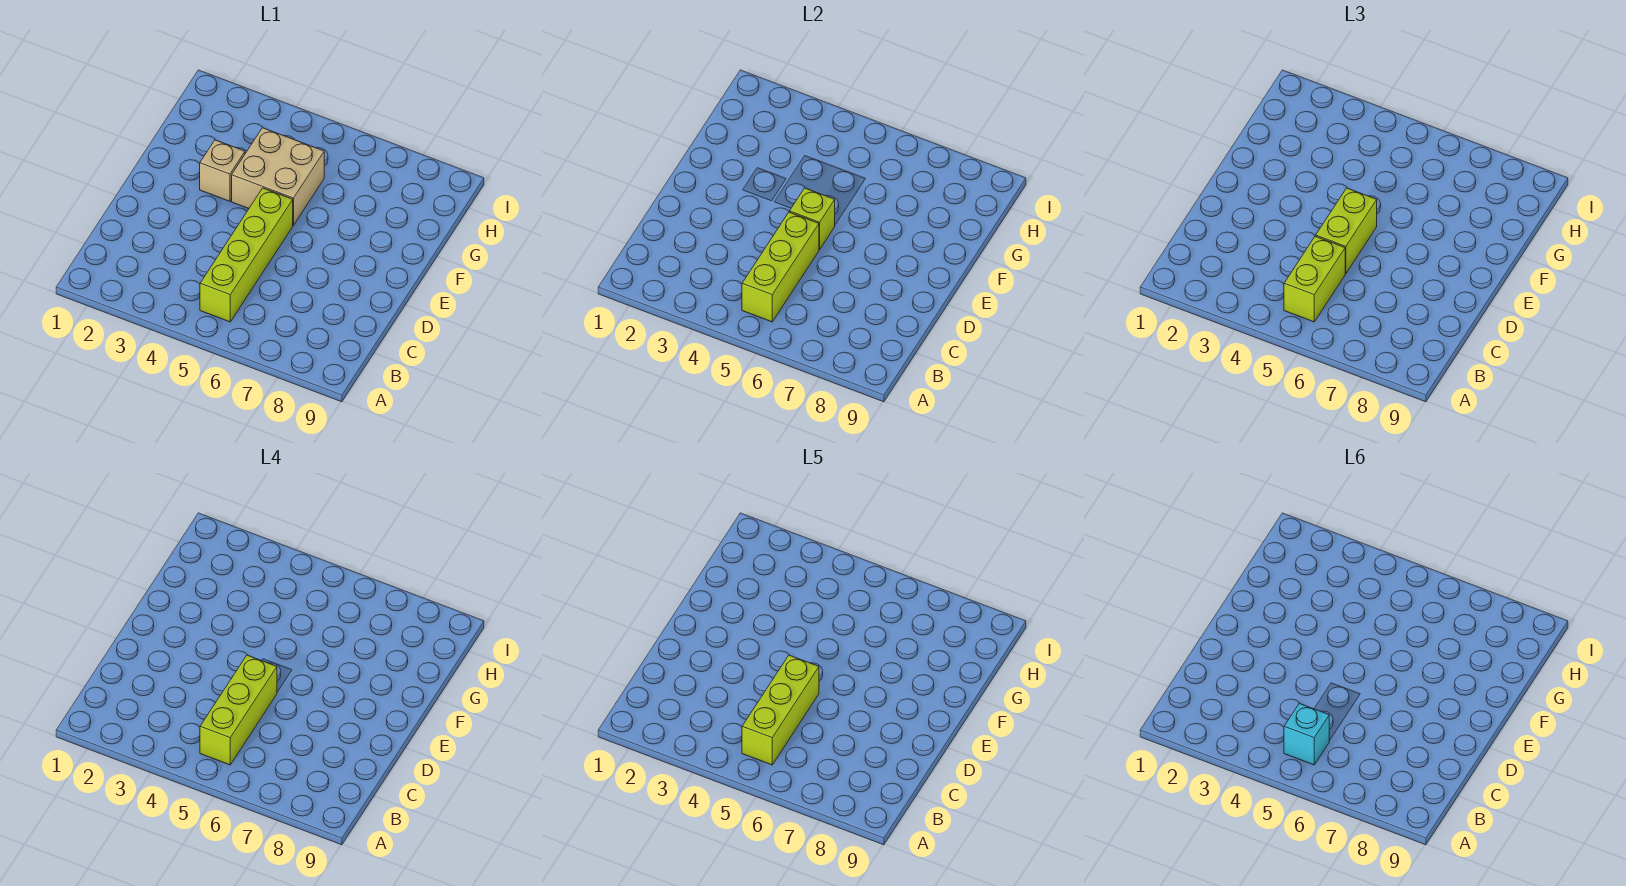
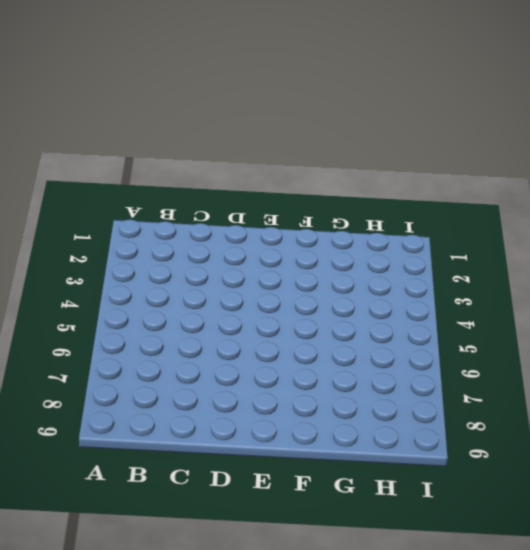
none -> lime 1x4 brick [200,188,293,322]
none -> tan 1x1 brick [200,140,245,201]

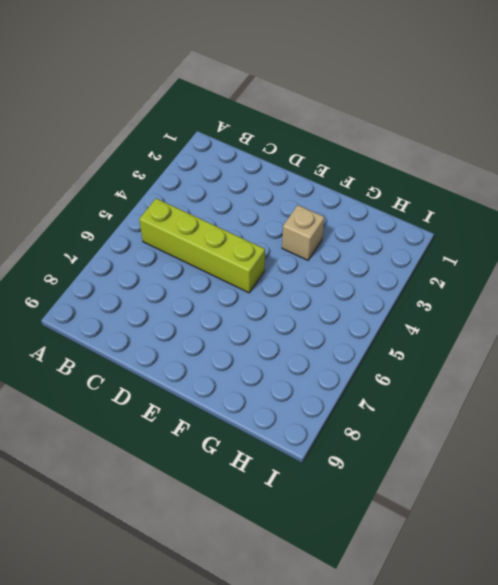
none -> tan 2x2 brick [232,128,324,225]
none -> lime 1x3 brick [742,212,819,322]

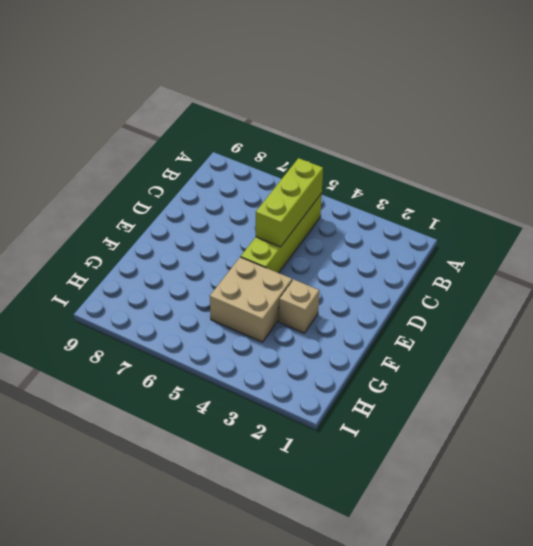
none -> lime 1x1 brick [790,188,835,250]
none -> lime 1x2 brick [1284,236,1345,322]

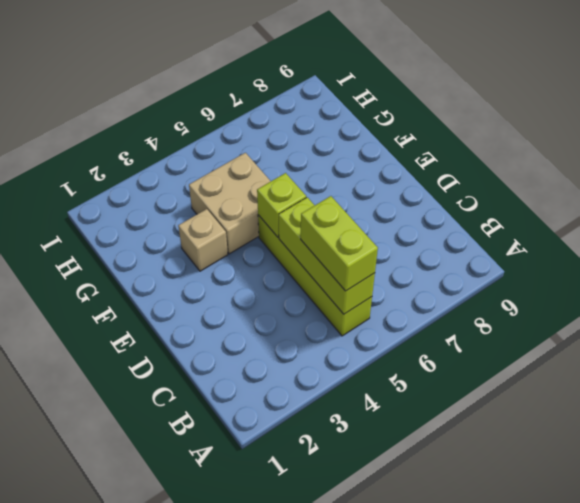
none -> lime 1x2 brick [1316,188,1377,274]
none -> lime 1x3 brick [200,655,277,765]

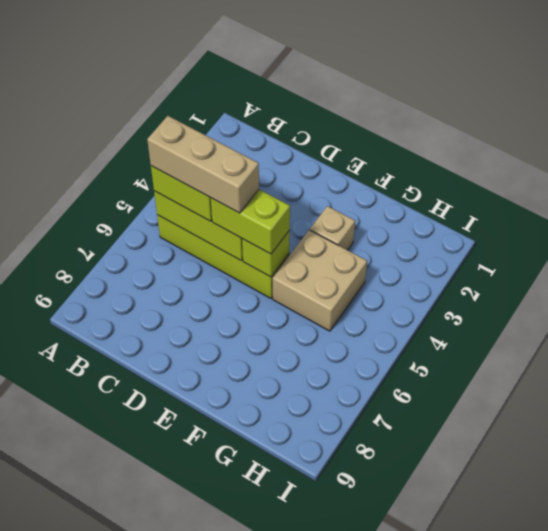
tan 1x3 brick [147,116,259,213] -> lime 1x3 brick [200,655,277,765]
none -> lime 1x3 brick [742,655,819,765]
none -> cyan 1x1 brick [1284,703,1329,765]

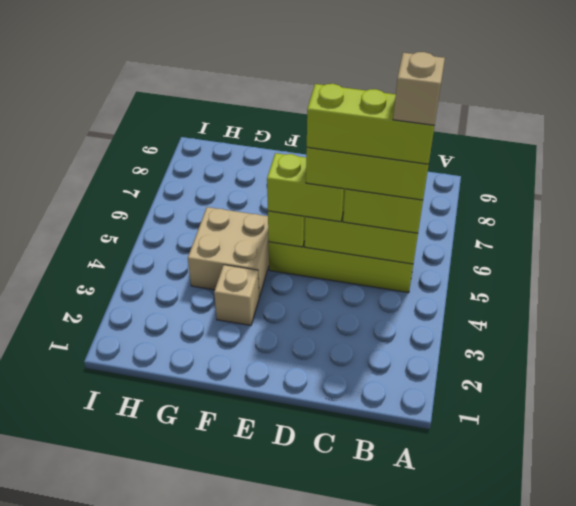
tan 1x1 brick [393,52,445,125] -> cyan 1x1 brick [1284,703,1329,765]

